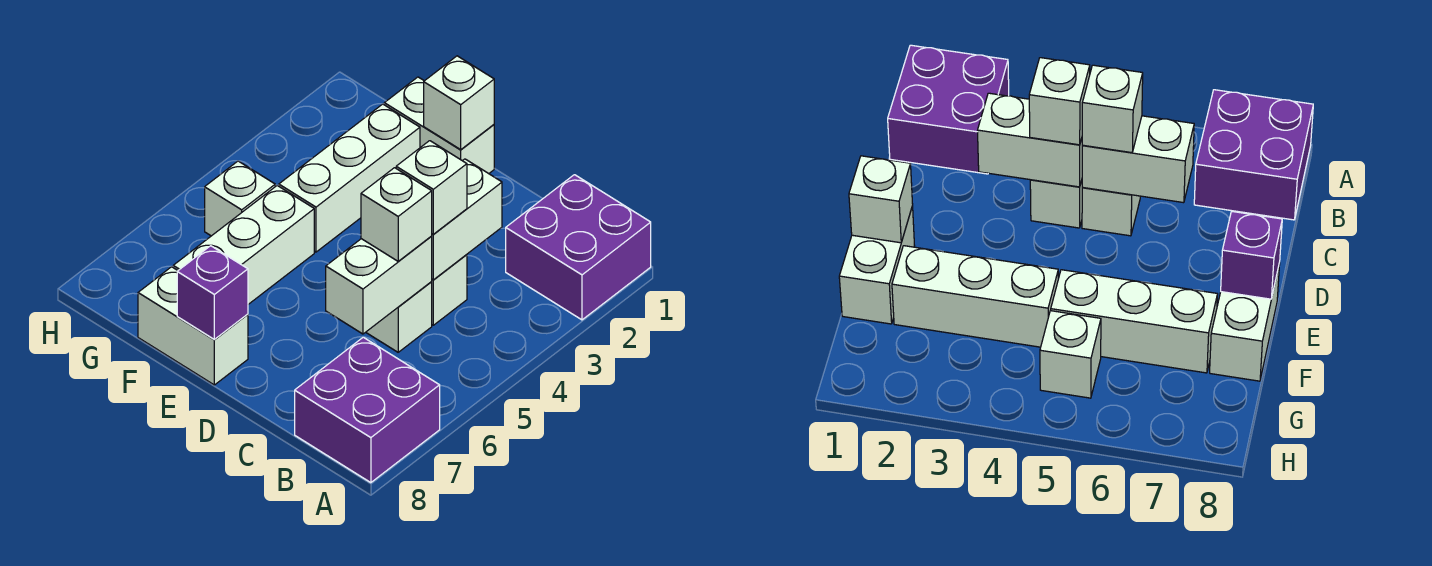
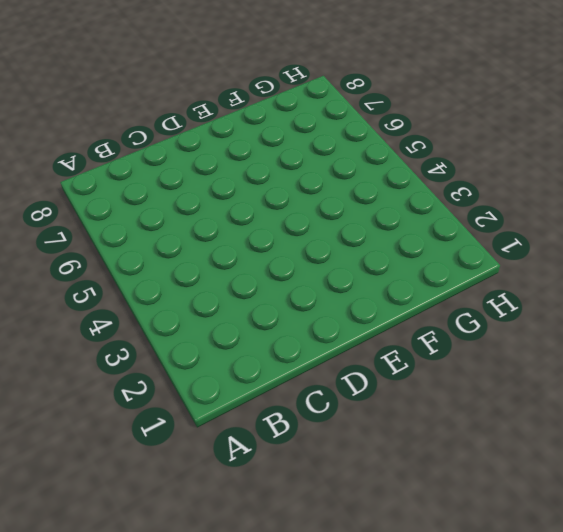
none -> purple 2x2 brick [506,175,651,320]
none -> purple 2x2 brick [295,337,440,483]
none -> white 1x1 brick [432,255,467,325]

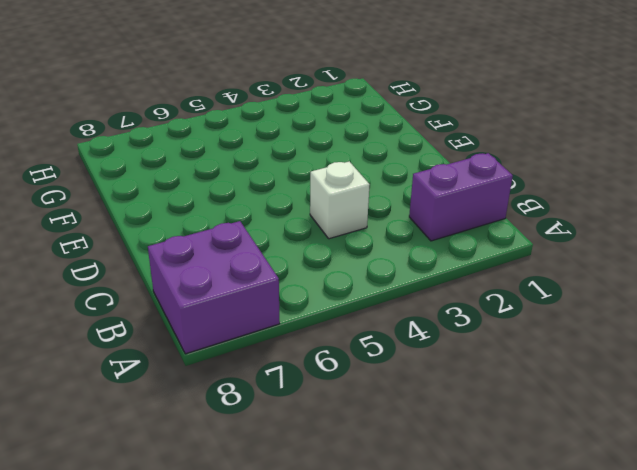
purple 1x2 brick [409,153,513,241] -> purple 2x2 brick [506,175,651,320]
none -> white 1x1 brick [366,282,432,352]
none -> white 1x2 brick [384,77,494,174]
none -> white 1x2 brick [138,267,248,385]

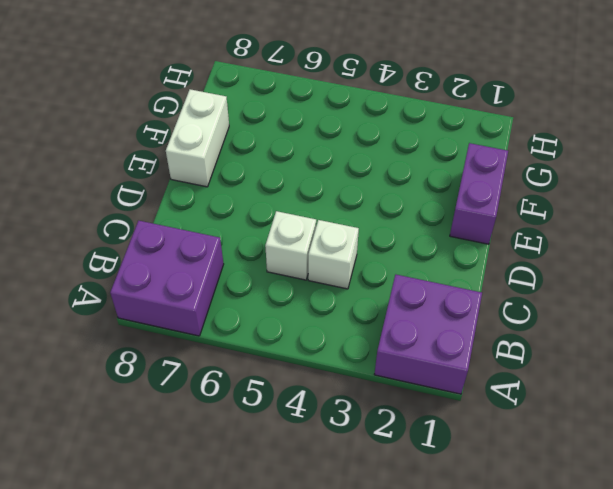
purple 1x2 brick [450,143,508,244] -> white 1x2 brick [384,77,494,174]
none -> white 1x3 brick [279,104,420,252]
none -> white 1x3 brick [173,186,314,304]
none -> white 1x1 brick [205,161,275,236]

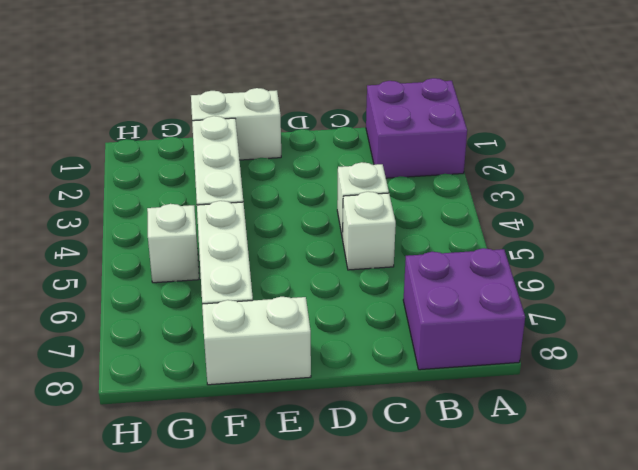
none -> white 1x2 brick [432,159,502,280]
none -> white 1x2 brick [326,236,432,334]
none -> white 1x1 brick [424,56,494,149]

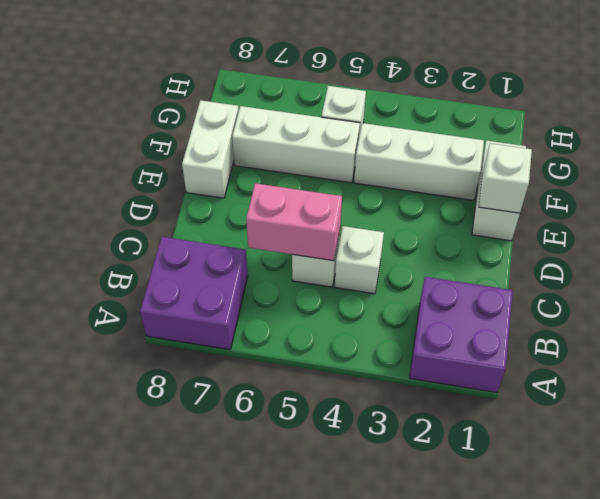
pink 1x2 brick [246,183,342,261] -> white 1x2 brick [326,236,432,334]
none -> white 1x2 brick [432,159,502,280]
none -> purple 1x1 brick [177,246,248,340]
none -> white 1x1 brick [396,141,467,234]

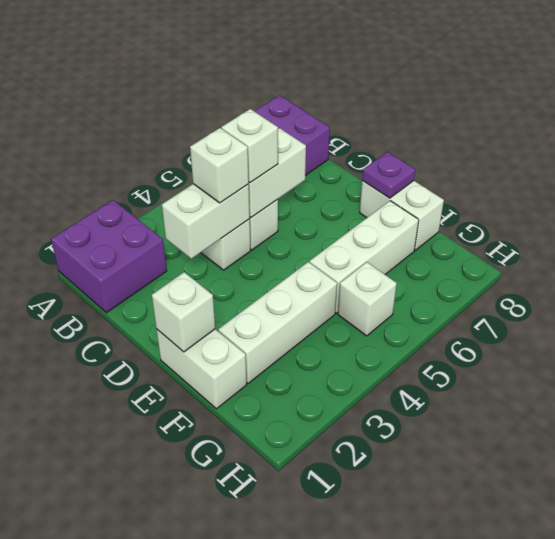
purple 1x1 plate [362,152,415,198] -> purple 1x1 brick [177,246,248,340]

